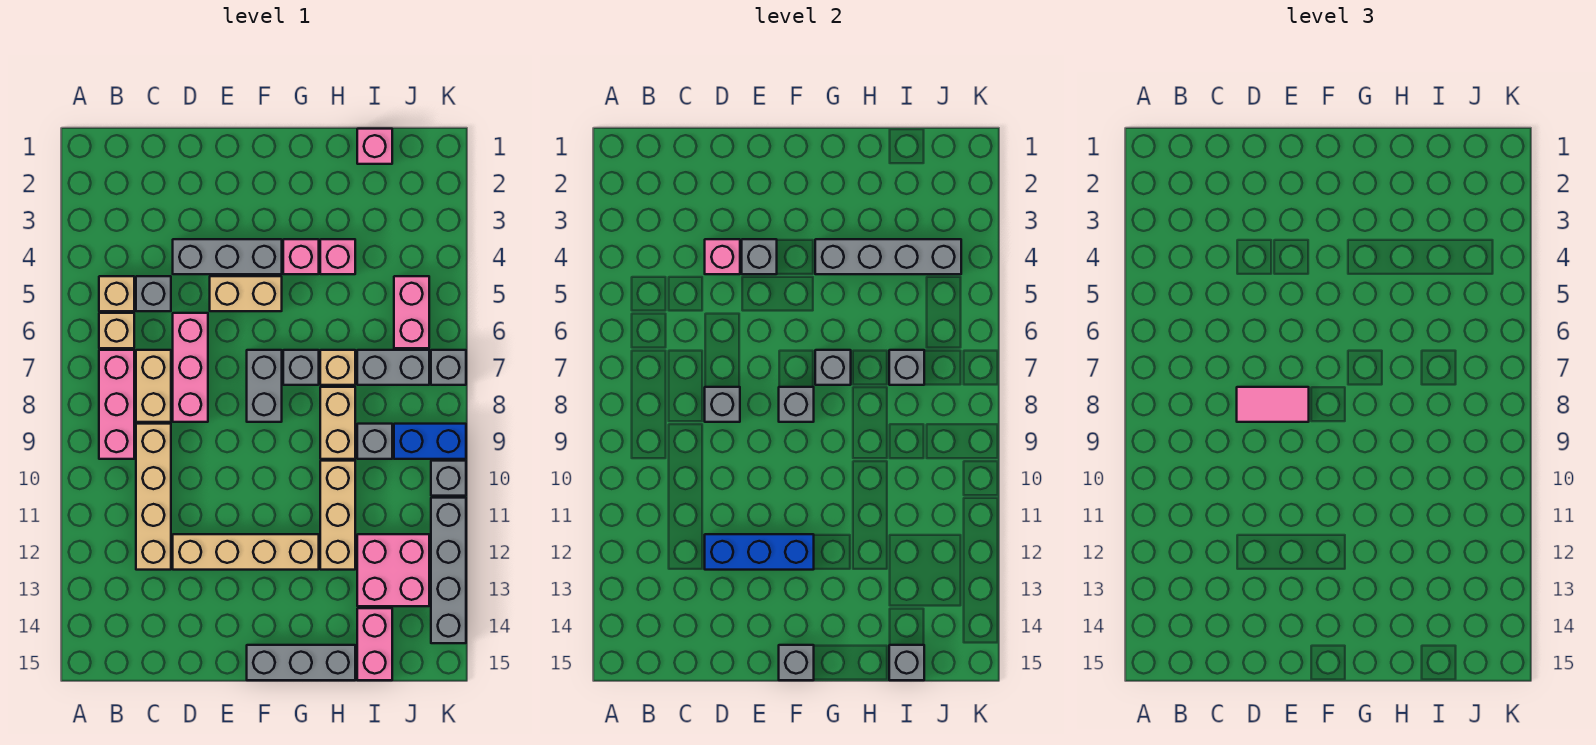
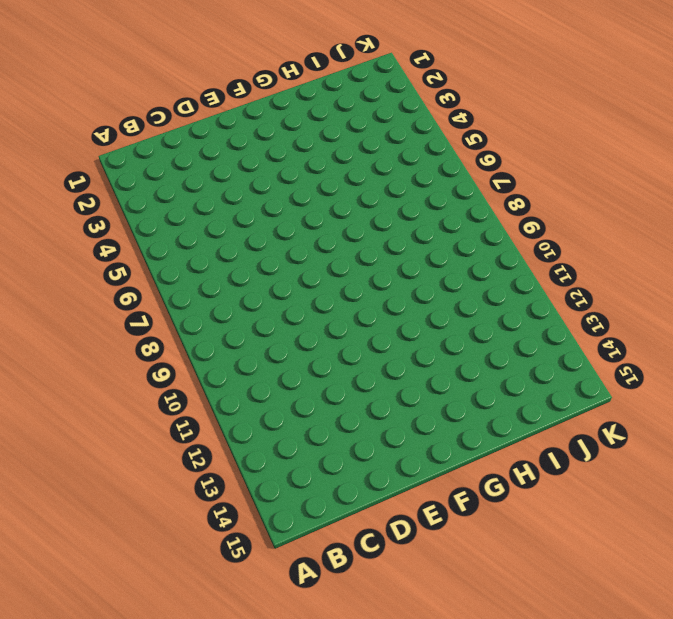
none -> tan 1x1 brick [99,276,134,311]
none -> tan 1x1 brick [99,313,134,348]
none -> pink 1x3 brick [99,350,134,459]
none -> grey 1x1 brick [136,276,171,311]

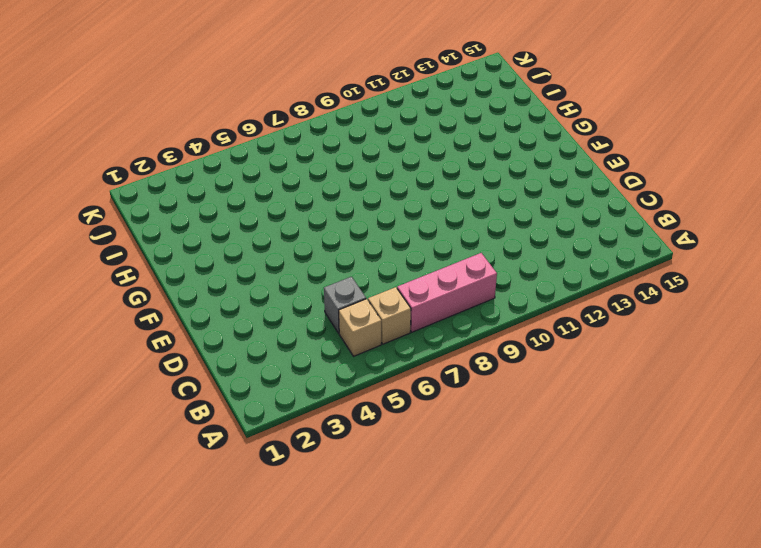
none -> tan 1x2 brick [136,350,171,422]
none -> tan 1x4 brick [136,424,171,570]
none -> grey 1x3 brick [173,239,282,274]
none -> pink 1x3 brick [173,313,208,422]

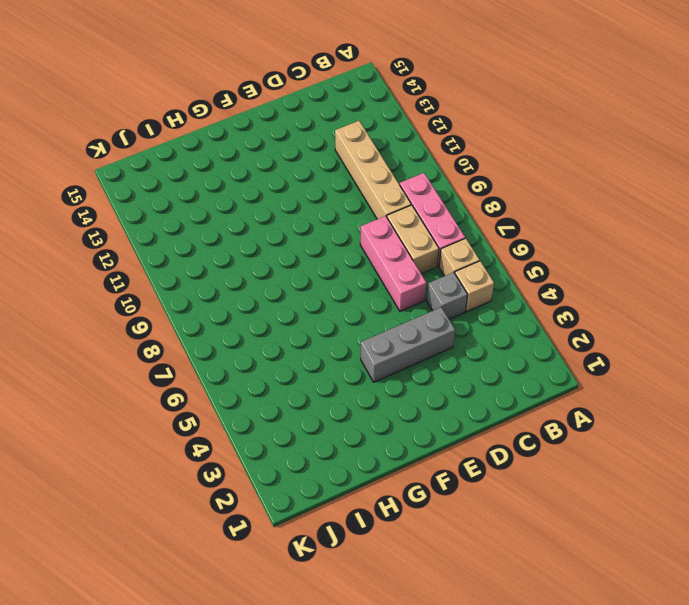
none -> tan 1x4 brick [173,534,319,570]
none -> tan 1x2 brick [210,276,282,311]
none -> grey 1x2 brick [247,350,282,422]
none -> grey 1x3 brick [247,645,355,680]

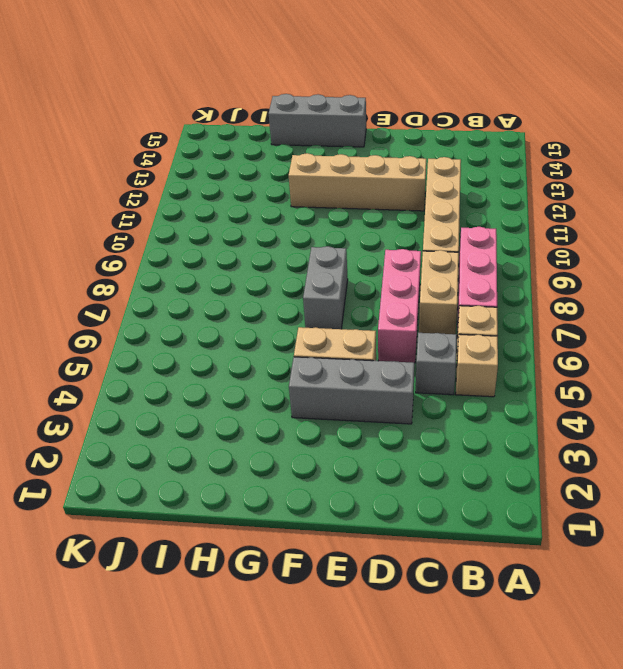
none -> pink 1x1 brick [283,239,319,274]
none -> grey 1x1 brick [283,350,319,385]
none -> pink 1x1 brick [320,239,355,274]
none -> tan 1x1 brick [320,350,355,385]

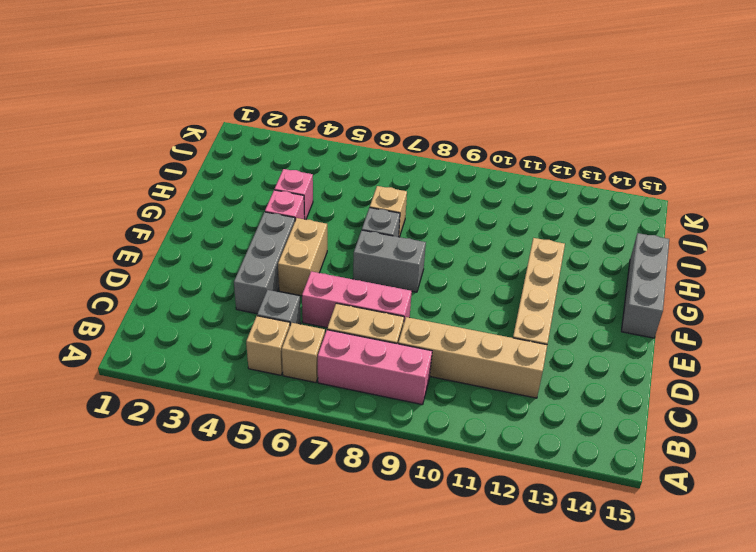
none -> tan 1x2 brick [320,387,355,459]
none -> tan 1x3 brick [320,461,355,570]
none -> pink 1x1 brick [357,129,392,164]
none -> grey 1x2 brick [357,350,429,385]

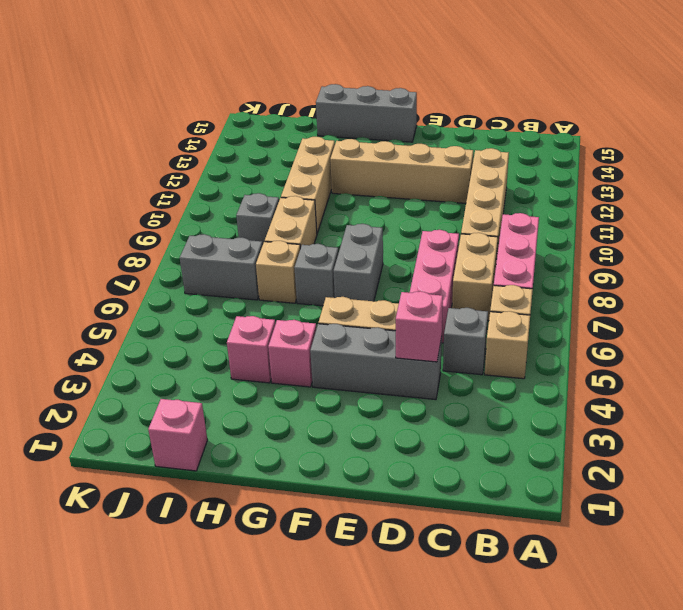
none -> pink 2x2 brick [357,534,429,606]
none -> pink 1x2 brick [357,608,392,680]
none -> pink 1x2 brick [394,276,429,348]
none -> blue 1x2 brick [394,424,466,459]

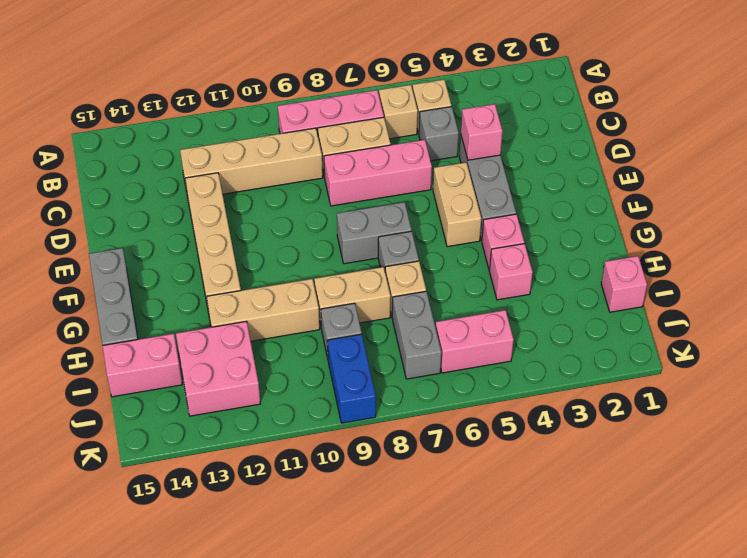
none -> grey 1x1 brick [431,350,466,385]
none -> grey 1x1 brick [431,461,466,496]
none -> grey 1x4 brick [431,498,466,643]
none -> grey 1x1 brick [705,387,740,422]

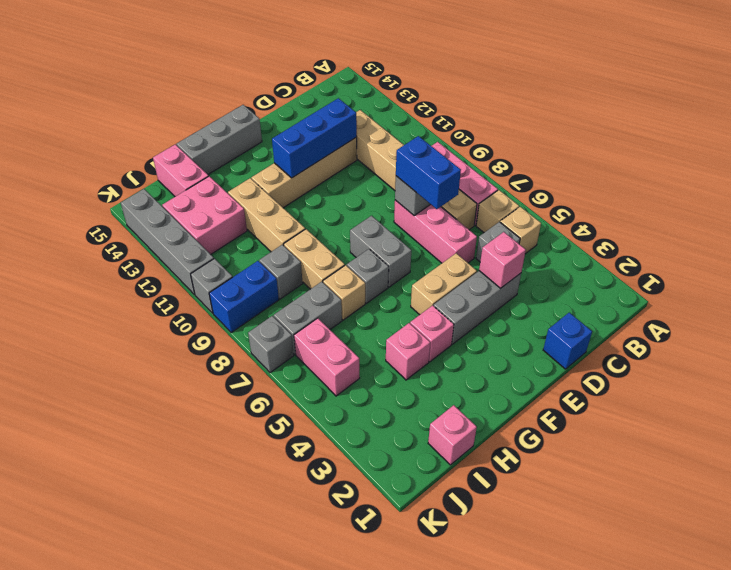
blue 1x1 brick [543,313,592,369] -> none
blue 1x2 brick [396,136,461,209] -> pink 1x2 tile [1237,387,1309,422]
none -> grey 1x1 brick [742,239,777,274]
none -> grey 1x1 brick [779,387,814,422]
none -> grey 1x1 brick [779,645,814,680]
none -> grey 1x4 brick [815,239,961,274]

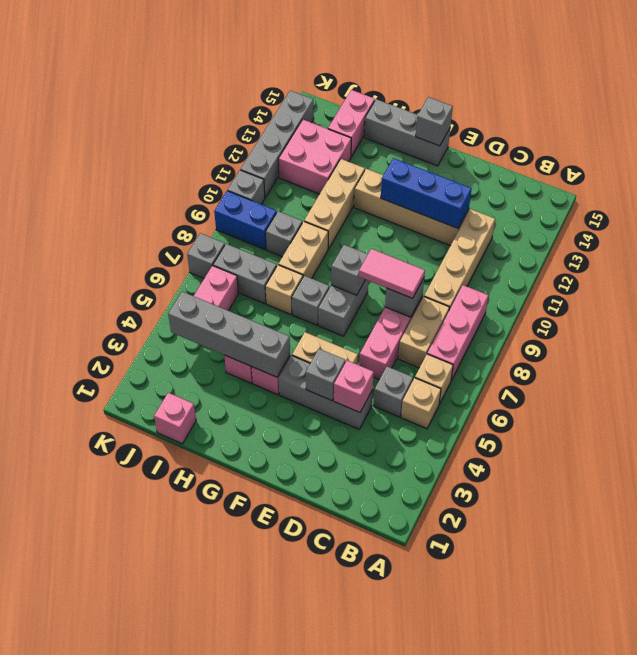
none -> grey 1x1 brick [815,350,851,385]
none -> grey 1x1 brick [889,350,924,385]
none -> grey 1x1 brick [889,645,924,680]

